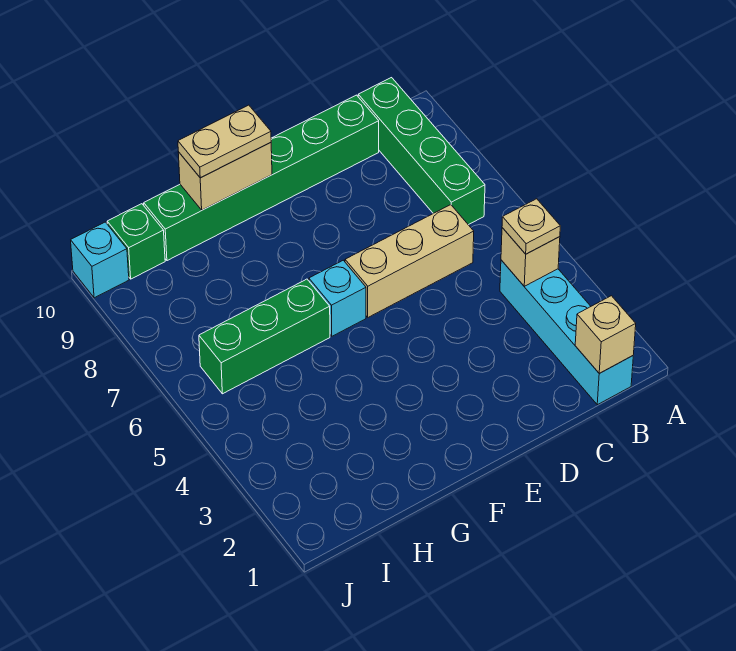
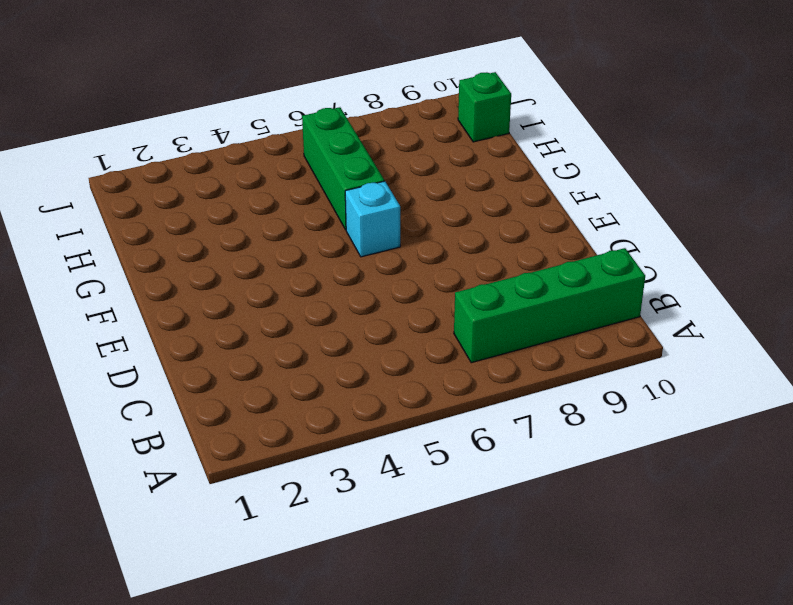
none -> cyan 1x4 brick [500,260,633,405]
none -> tan 1x3 brick [345,205,474,317]
none -> green 1x6 brick [144,95,379,261]

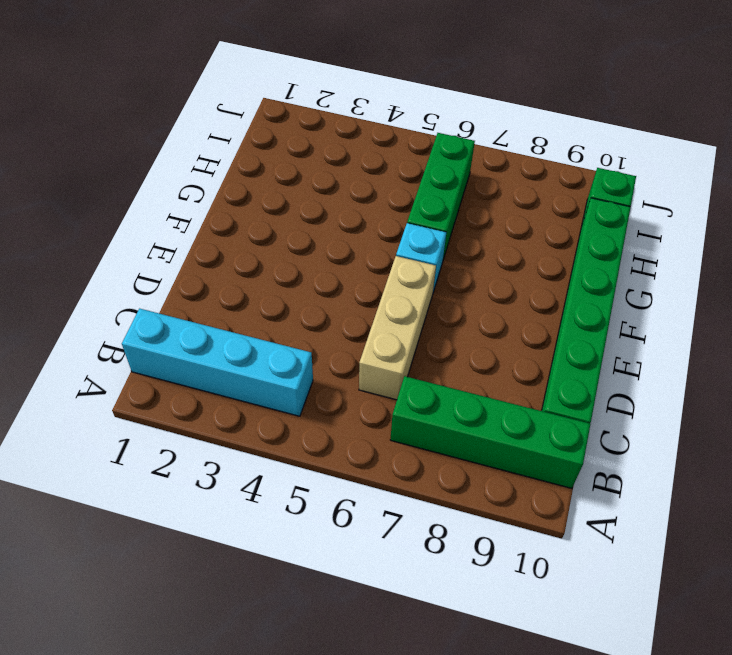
none -> cyan 1x1 brick [71,222,129,298]
none -> tan 1x1 brick [575,296,636,373]
none -> tan 1x1 brick [501,228,560,286]

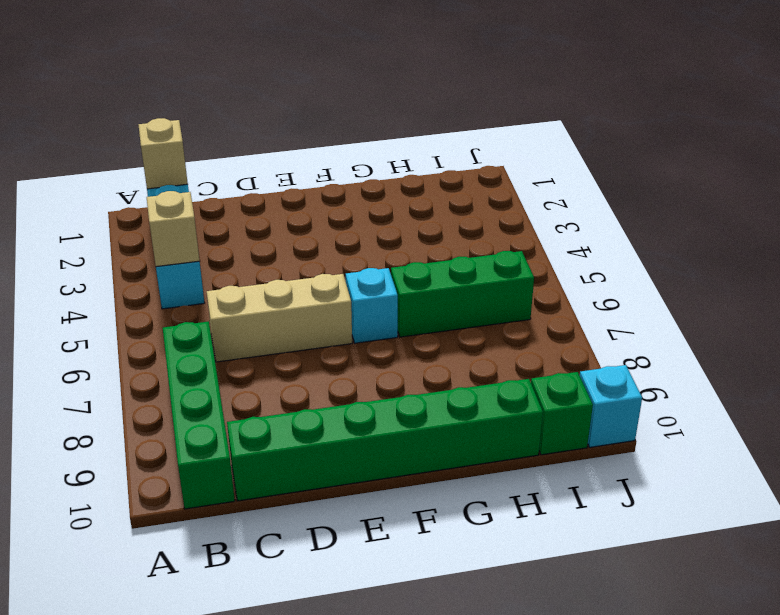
none -> tan 1x2 brick [178,143,272,210]
none -> tan 1x1 plate [502,199,560,254]
none -> tan 1x2 plate [178,105,271,178]

